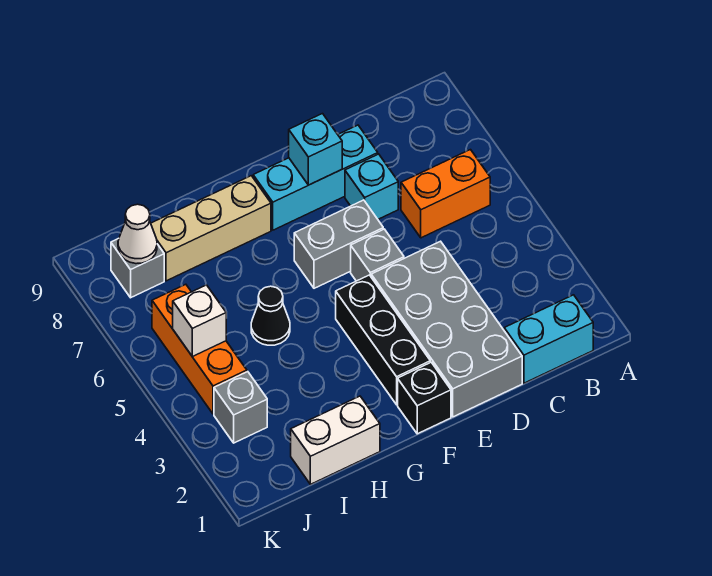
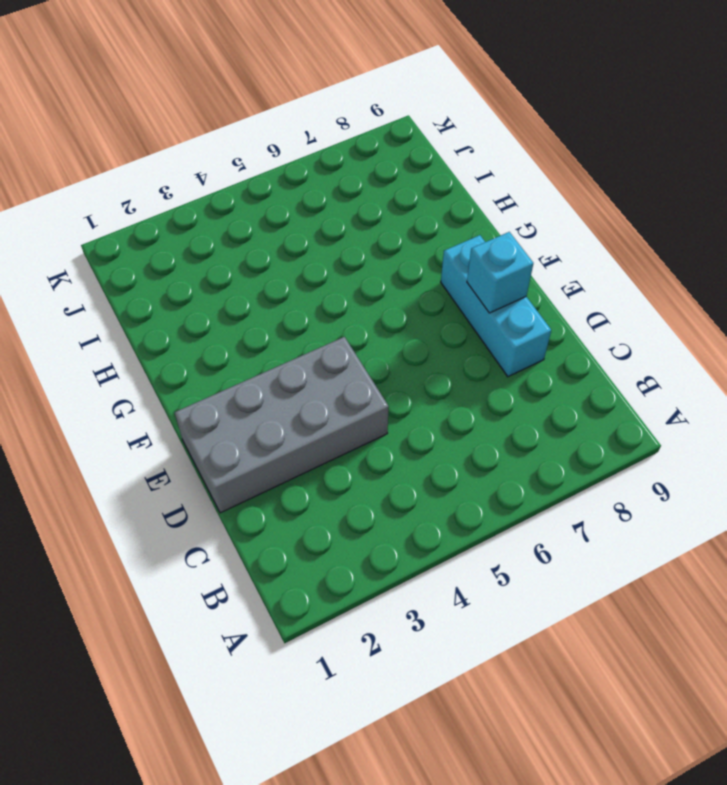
none -> cyan 1x2 brick [504,295,593,383]
none -> orange 1x2 brick [401,150,490,238]
none -> cyan 1x1 brick [345,154,398,219]

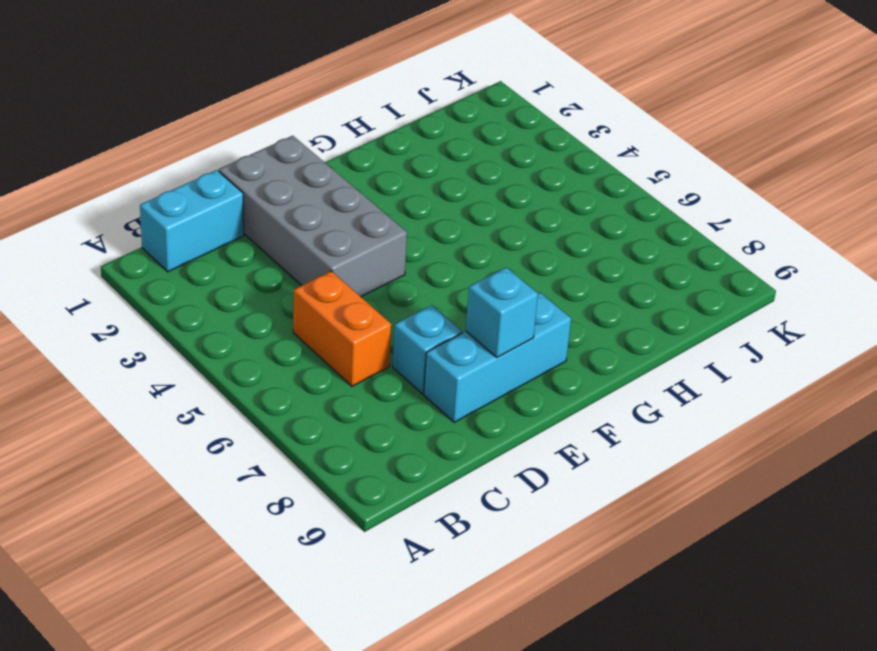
orange 1x2 brick [293,271,391,386] -> orange 1x2 brick turned to [401,150,490,238]
none -> grey 1x1 brick [351,229,404,281]
none -> grey 1x2 brick [294,200,383,288]
none -> black 1x1 brick [398,362,451,434]

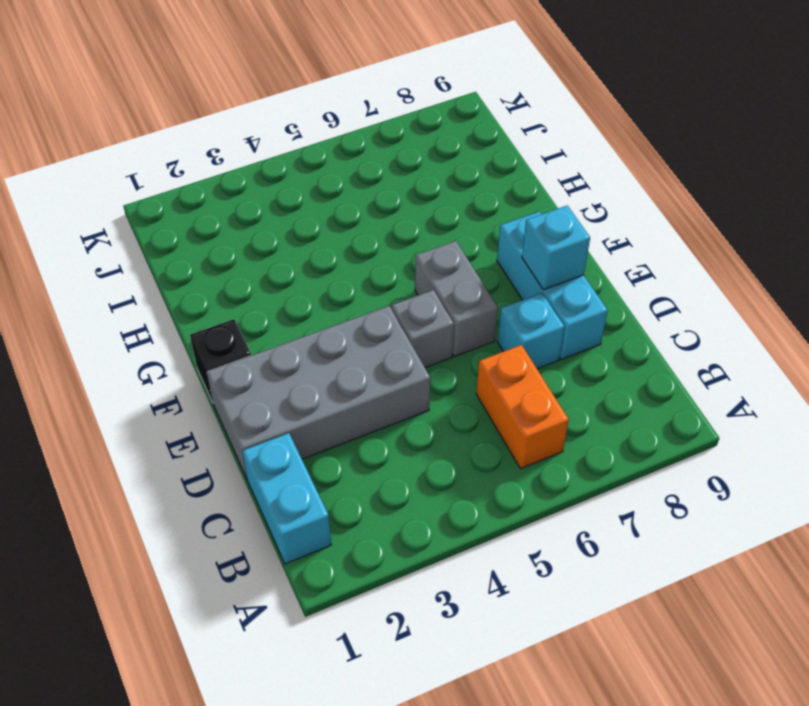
none -> black 1x3 brick [336,275,430,405]
none -> tan 1x3 brick [151,176,271,281]
none -> white 1x2 brick [291,396,380,484]

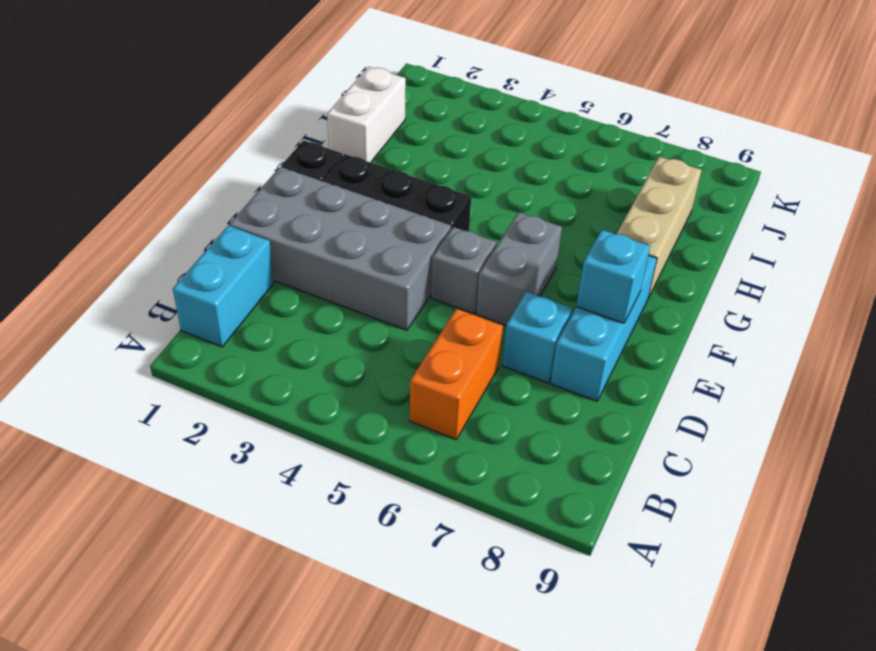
none -> black 1x1 cone [251,286,290,345]
none -> grey 1x1 brick [214,372,267,443]
none -> orange 1x3 brick [152,284,247,414]

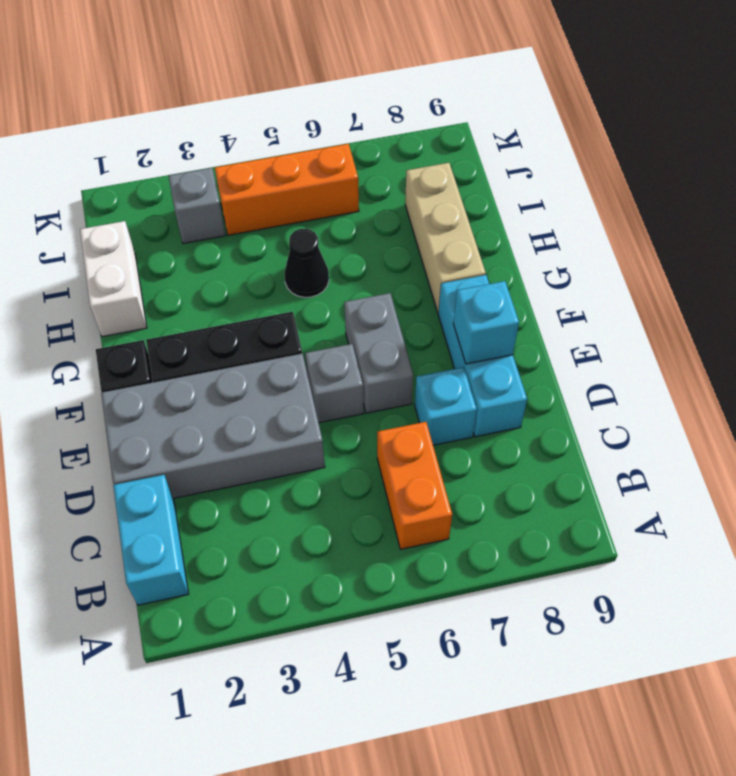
none -> grey 1x1 brick [111,238,164,298]
none -> white 1x1 brick [173,285,226,357]
none -> white 1x1 cone [118,204,157,264]

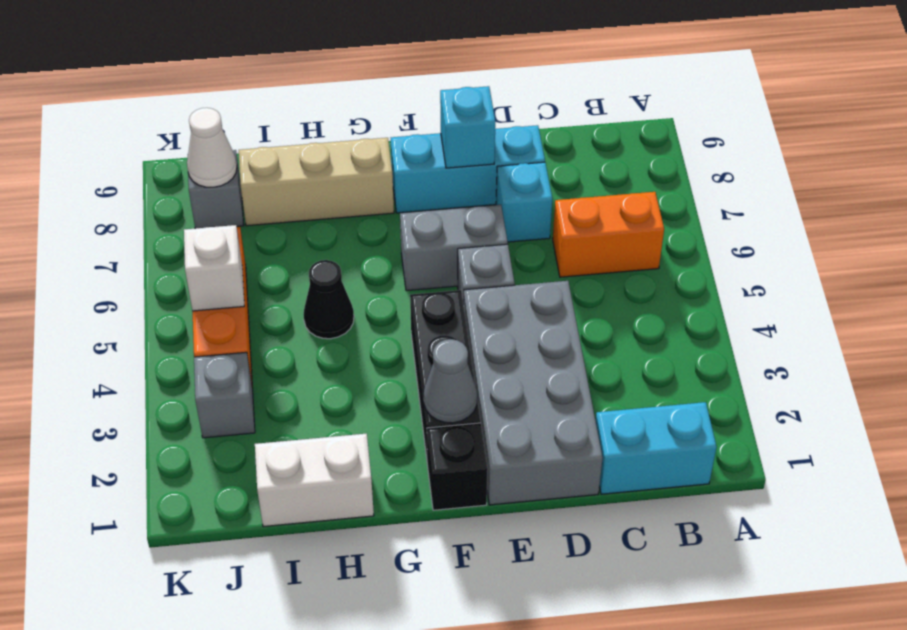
grey 1x1 cone [424,339,477,423] -> none

